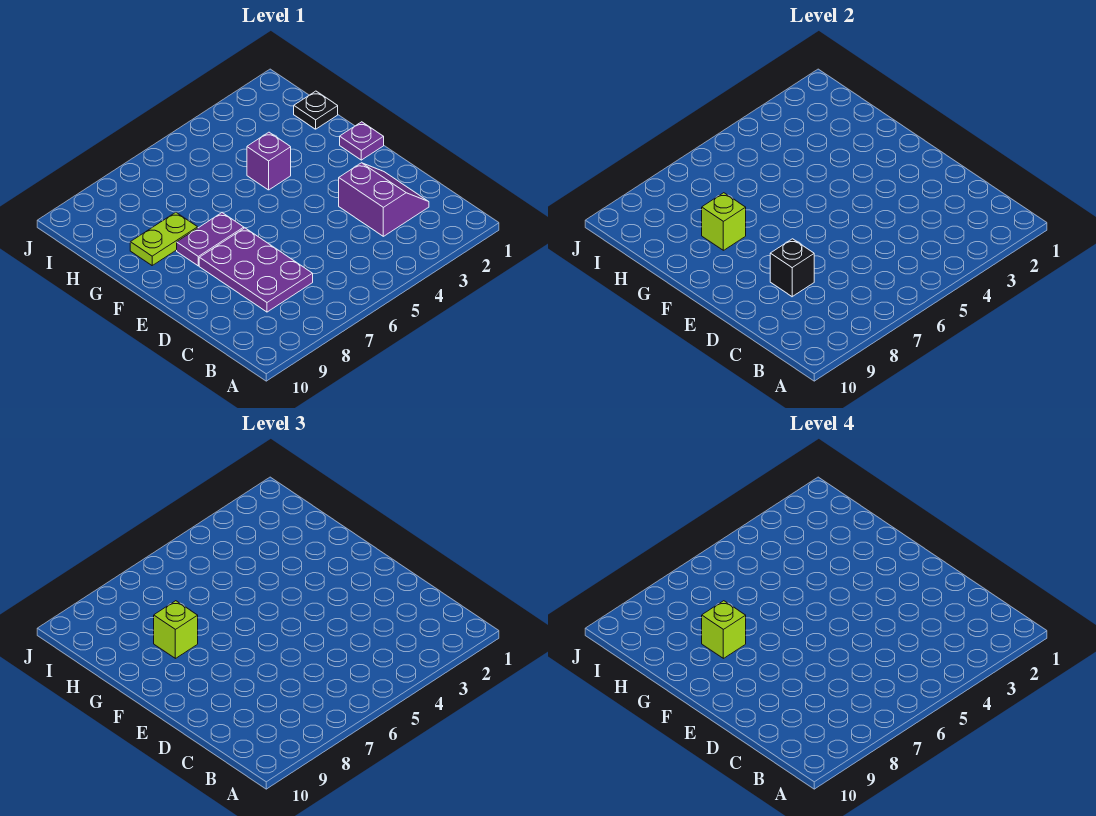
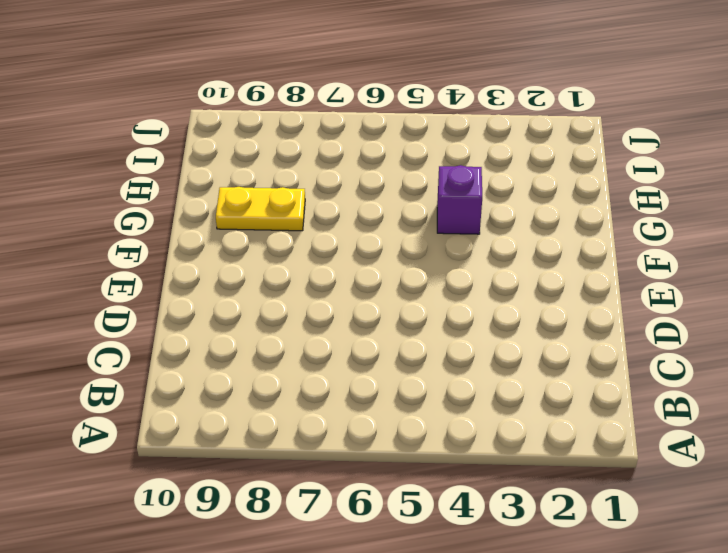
yellow 1x2 plate [216,187,305,231] -> lime 1x2 plate [130,212,198,265]
none -> purple 2x2 slope [339,163,429,236]
none -> purple 2x3 plate [199,228,313,312]

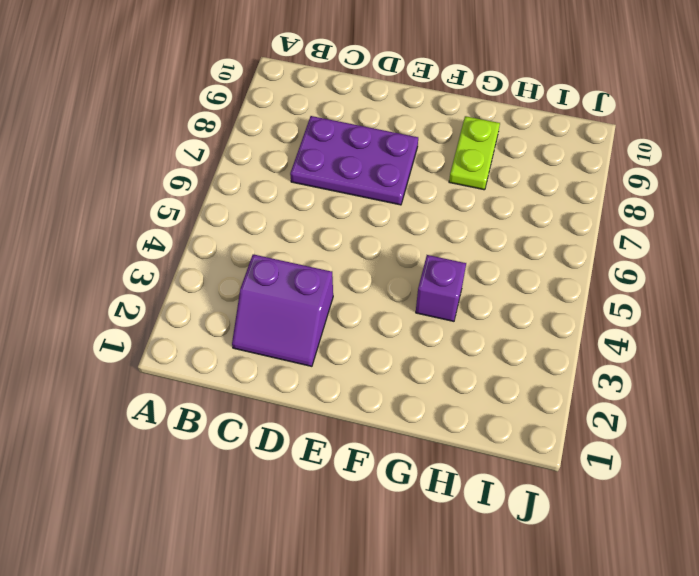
none -> purple 1x1 plate [340,122,384,160]
none -> purple 1x2 plate [177,213,244,266]

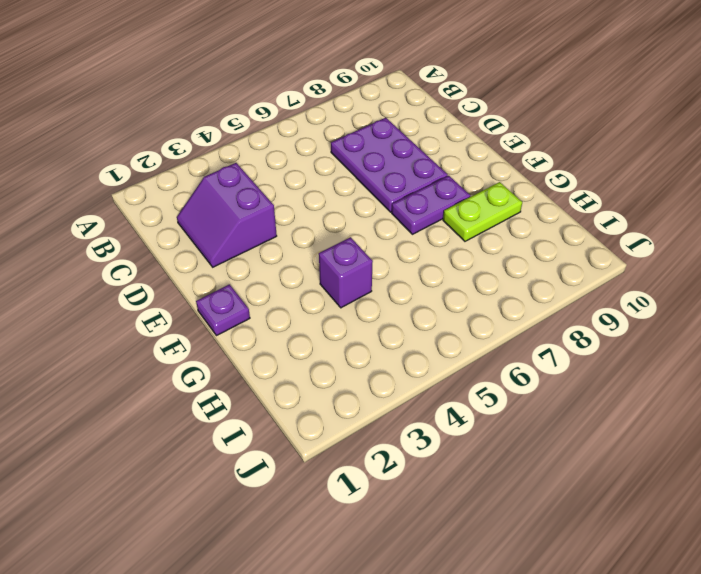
none -> black 1x1 plate [294,91,338,129]
none -> black 1x1 brick [770,239,814,297]

